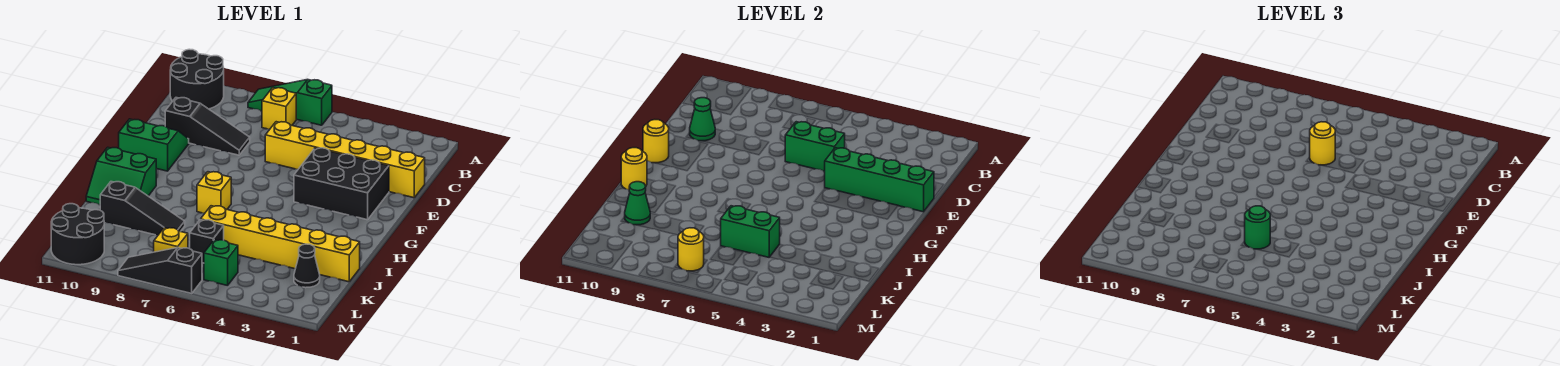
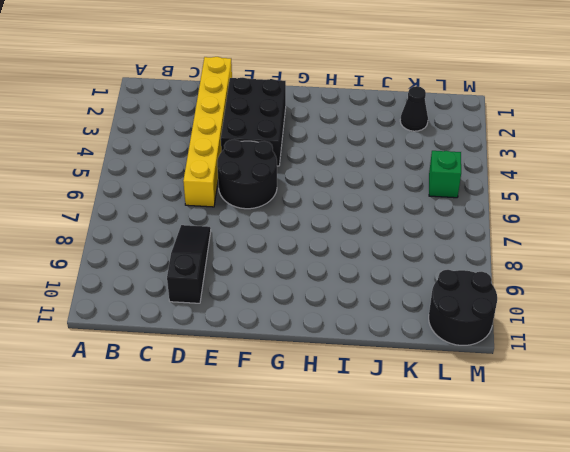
black 2x2 round brick [217,140,277,209] -> black 2x2 round brick moved to [170,49,224,109]
none -> green 1x3 slope [248,80,332,125]
none -> yellow 1x1 brick [262,88,296,129]
none -> green 2x2 slope [119,119,189,171]

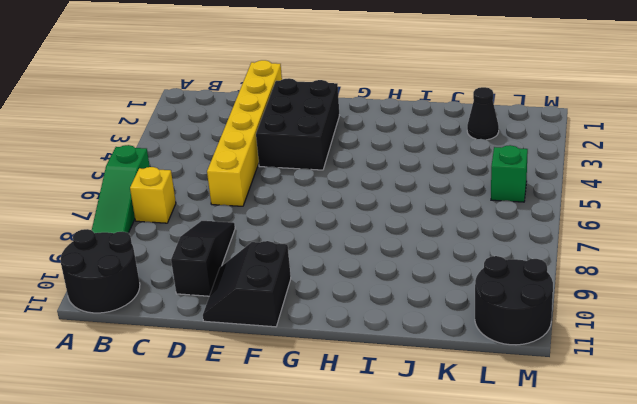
black 2x2 slope [203,241,291,327] -> green 2x2 slope [119,119,189,171]
none -> yellow 1x1 brick [197,172,231,213]
none -> green 2x2 slope [86,147,156,205]
none -> yellow 1x6 brick [201,206,360,282]

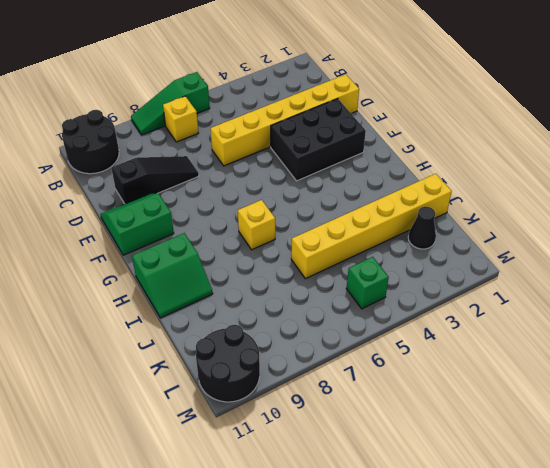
none -> black 1x3 slope [100,182,185,235]
none -> black 1x1 brick [190,220,224,263]
none -> yellow 1x1 brick [154,228,188,252]

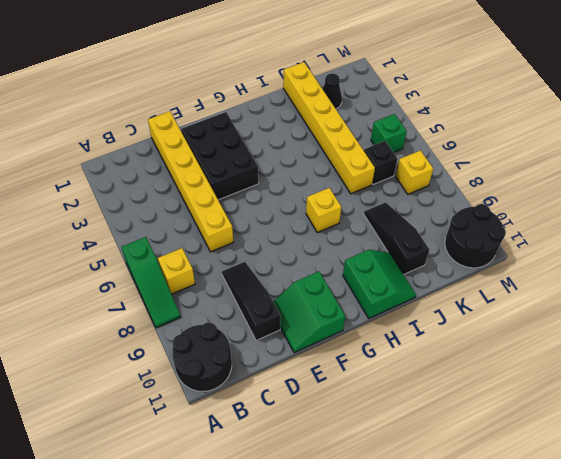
none -> black 1x3 slope [118,248,202,294]
none -> green 1x2 brick [785,122,845,171]
none -> green 1x1 cone [690,98,715,141]

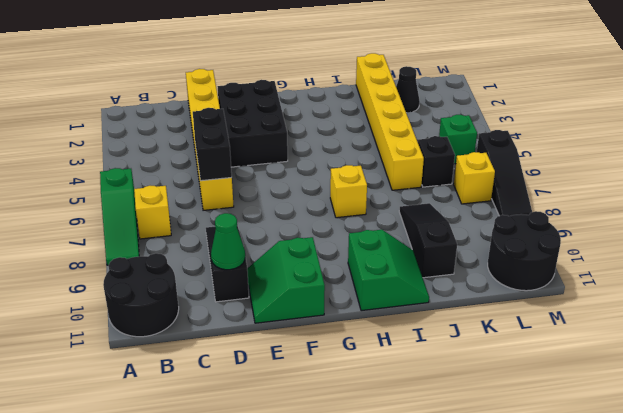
black 1x2 brick [193,108,232,181] -> green 1x2 brick [785,122,845,171]
none -> green 1x4 brick [825,148,934,212]
none -> yellow 1x1 round brick [643,120,669,163]
none -> yellow 1x1 round brick [621,148,647,190]

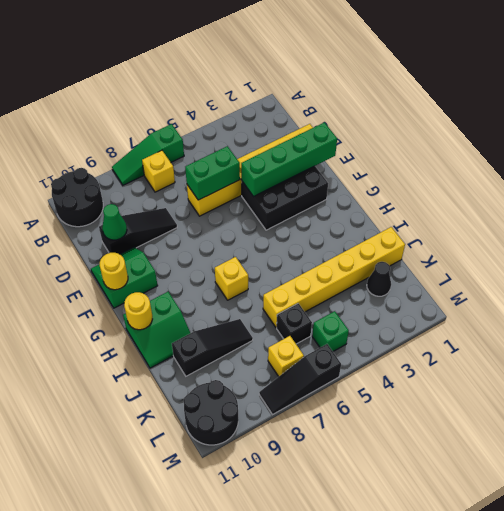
none -> green 1x2 brick [721,206,780,257]
none -> green 1x1 cone [625,182,650,225]
none -> yellow 1x1 round brick [678,228,704,271]

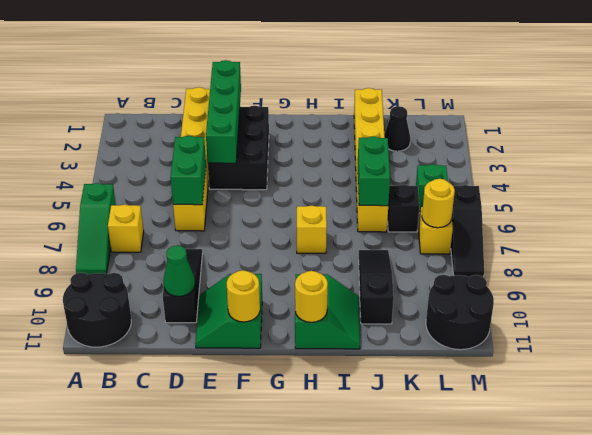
none -> green 1x1 cone [625,182,650,225]
none -> yellow 1x1 round brick [1310,122,1335,165]
none -> green 1x1 round brick [1245,206,1270,249]

